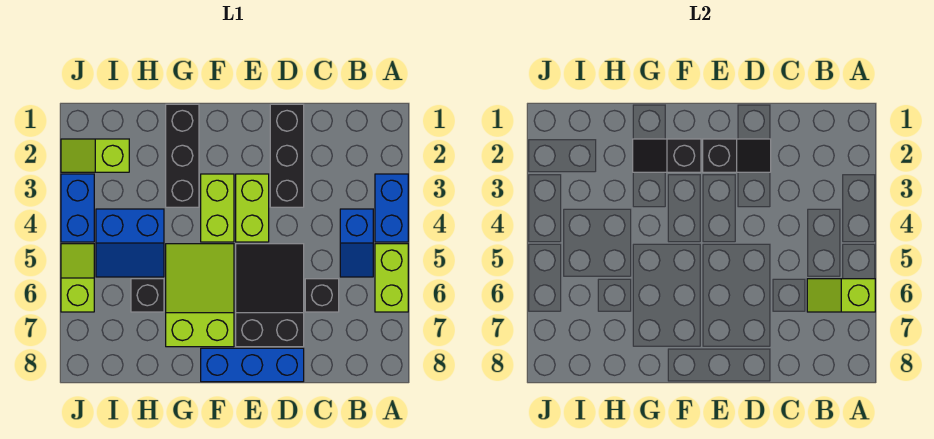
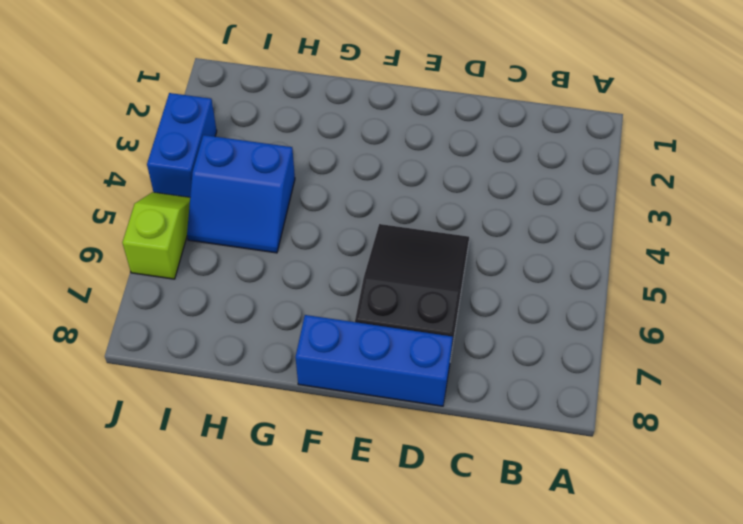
none -> blue 1x2 brick [375,174,408,242]
none -> lime 1x2 brick [375,244,408,312]
none -> blue 1x2 slope [340,209,373,277]

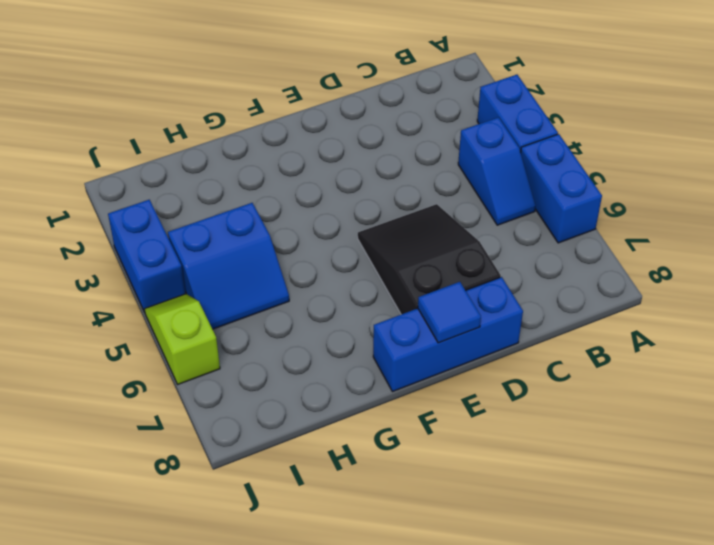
blue 1x2 brick [521,134,602,243] -> lime 1x2 brick [375,244,408,312]
blue 1x1 tile [418,282,481,343] -> none
none -> black 1x1 brick [305,279,339,312]
none -> black 1x3 brick [270,104,304,207]
none -> lime 1x2 brick [236,174,269,242]

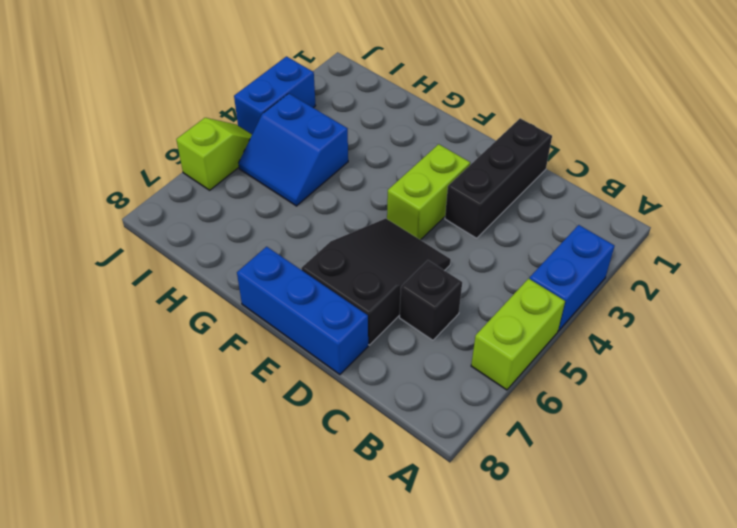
none -> blue 1x2 slope [340,209,373,277]
none -> lime 1x2 brick [201,174,234,242]
none -> lime 2x3 slope [166,244,234,347]

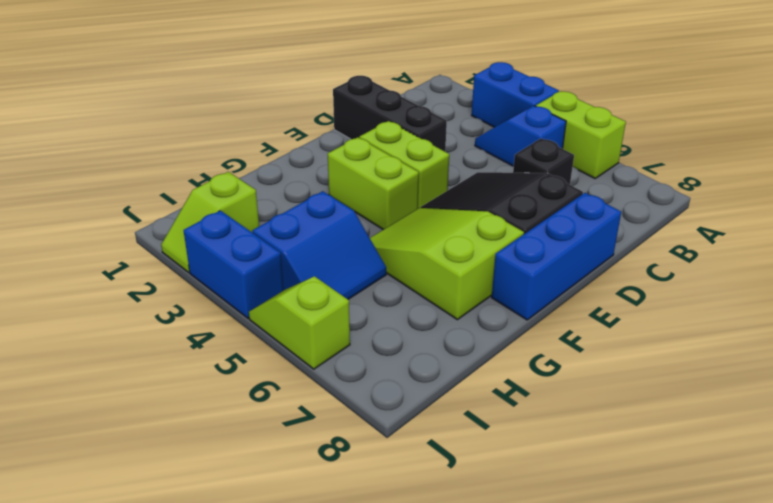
blue 1x2 slope [475,106,566,166] -> blue 1x2 slope turned to [340,209,373,277]
none -> black 1x3 brick [166,104,199,207]
none -> black 1x1 brick [131,279,164,312]
none -> lime 1x2 slope [807,279,875,312]

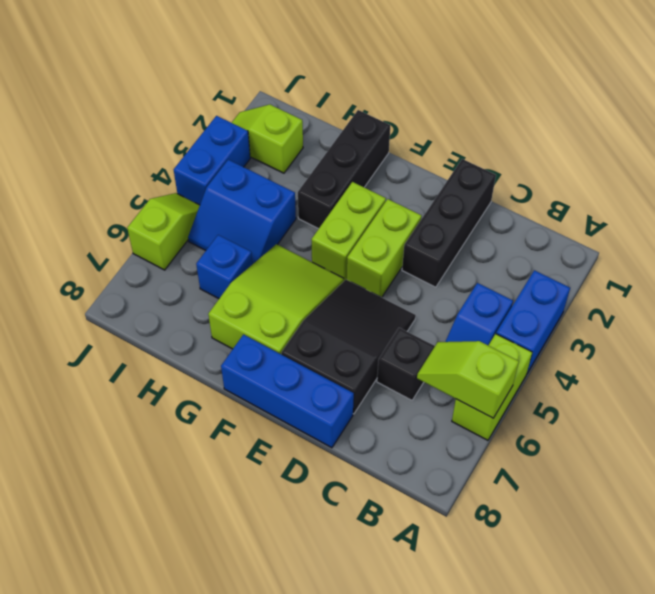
blue 1x1 brick [196,235,252,299] -> black 1x1 brick [131,279,164,312]
none -> black 1x2 slope [703,139,771,172]
none -> black 1x2 slope [633,139,701,172]

